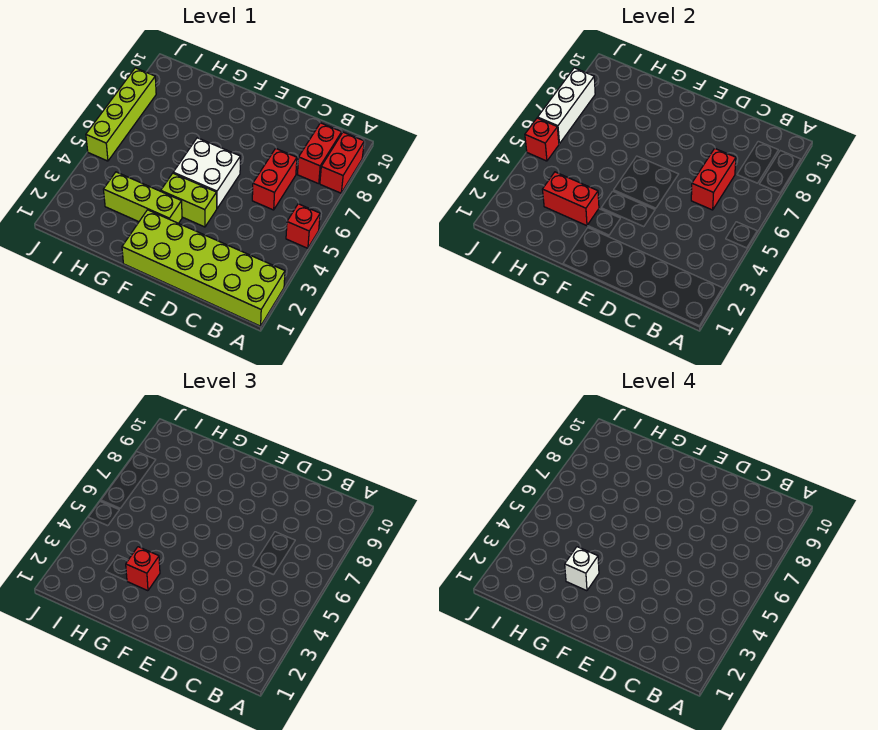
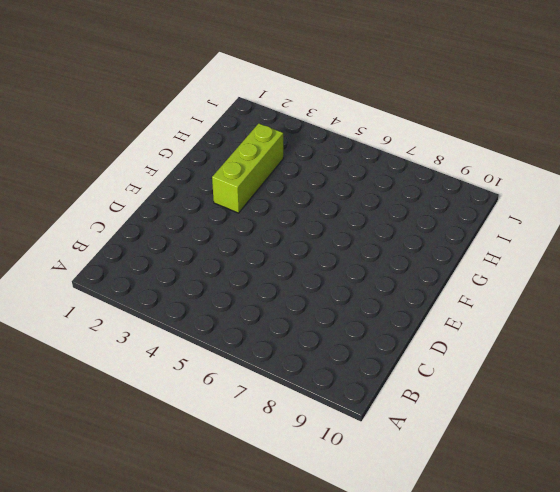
none -> lime 2x6 brick [122,210,285,326]
none -> red 1x1 brick [286,204,320,248]
none -> red 1x2 brick [320,132,364,193]

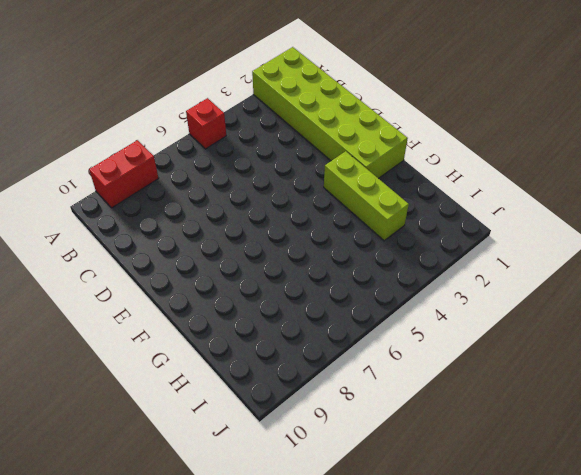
none -> red 1x2 brick [297,123,342,184]
none -> red 1x2 brick [252,148,297,210]
none -> lime 1x2 brick [161,173,217,227]

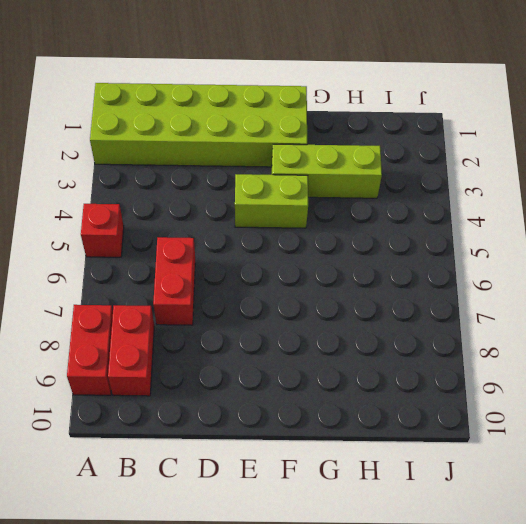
none -> white 2x2 brick [173,138,240,208]
none -> lime 1x4 brick [86,68,156,161]
none -> red 1x2 brick [691,148,736,210]

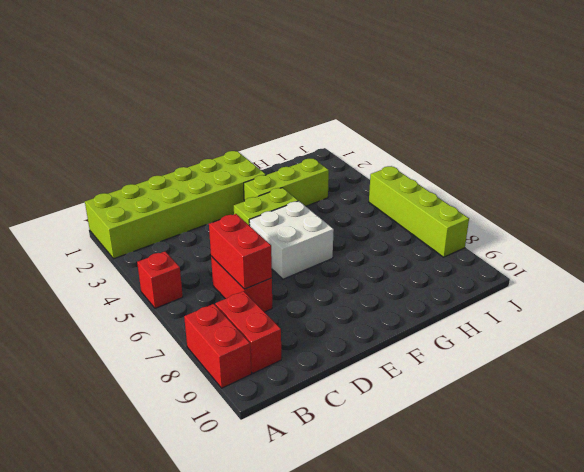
none -> red 1x2 brick [542,172,599,226]
none -> red 1x1 brick [525,118,559,161]
none -> white 1x3 brick [538,68,595,144]

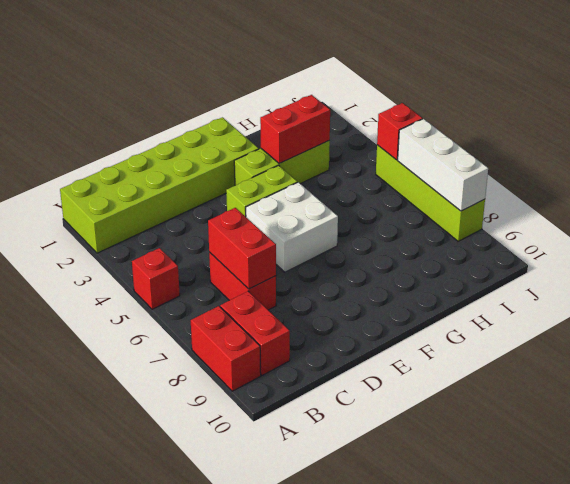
none -> red 1x1 brick [126,547,160,591]
none -> white 1x1 brick [565,547,599,591]

